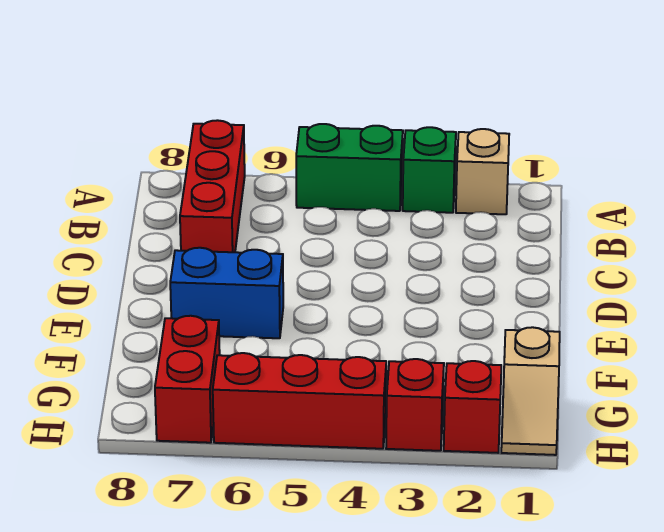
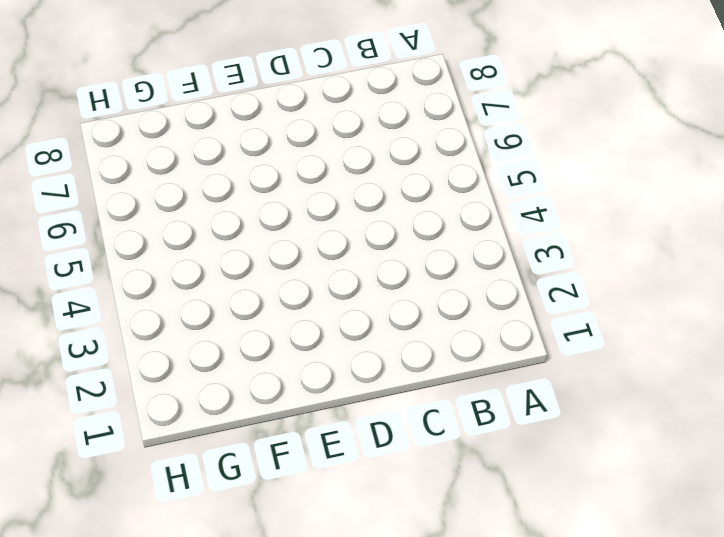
none -> tan 1x1 brick [456,129,509,214]
none -> green 1x1 brick [403,127,456,213]

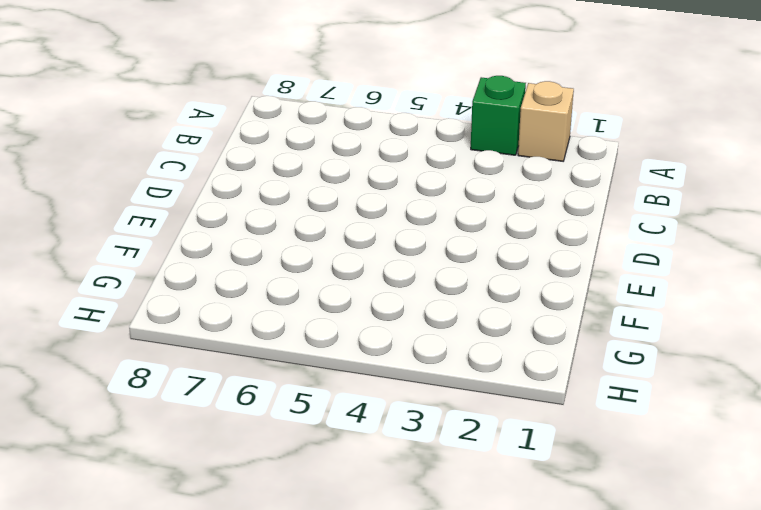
none -> green 1x2 brick [296,124,403,211]
none -> red 1x3 brick [180,120,245,252]

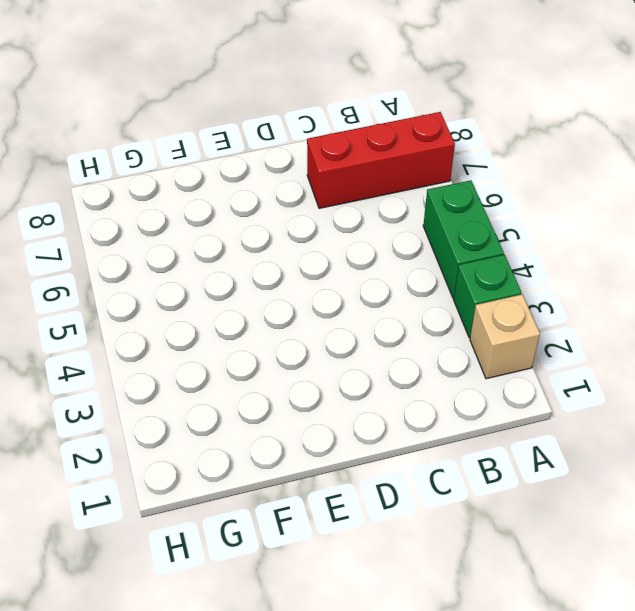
none -> blue 1x2 brick [170,248,283,338]
none -> tan 1x2 slope [501,327,560,455]

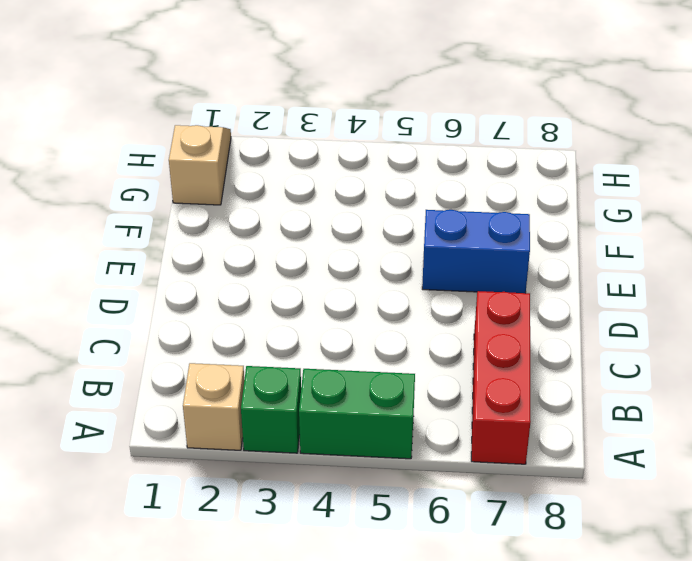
none -> red 1x2 brick [155,316,220,443]
none -> red 1x1 brick [444,361,501,453]

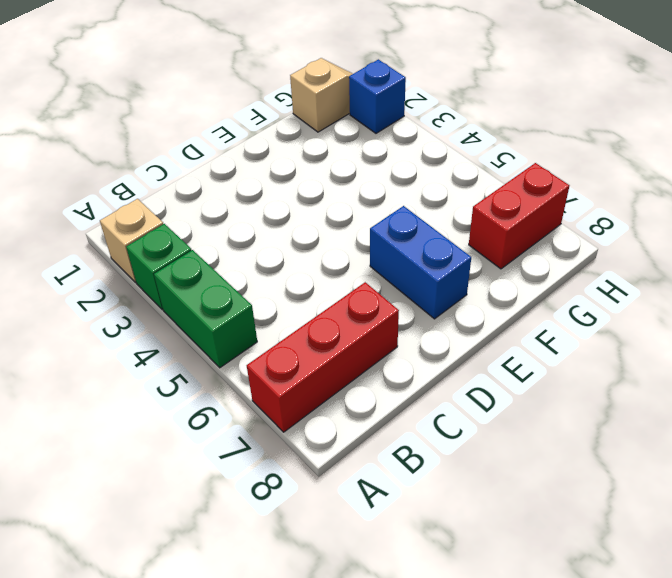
blue 1x1 brick [349,59,406,133] -> red 1x1 brick [444,361,501,453]
none -> red 1x1 brick [386,359,444,451]
none -> red 1x3 brick [213,353,386,449]

